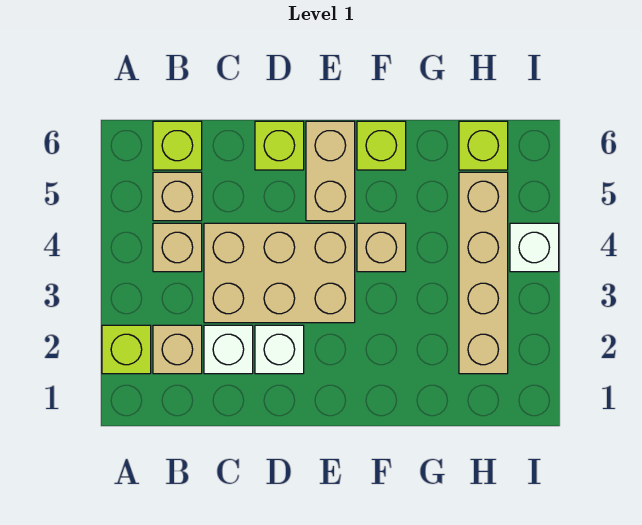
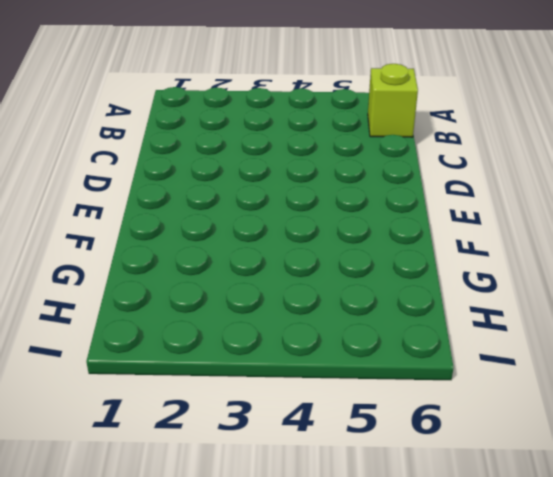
none -> lime 1x1 brick [102,325,151,374]
none -> tan 1x1 brick [153,325,202,374]
none -> tan 1x1 brick [153,223,202,272]

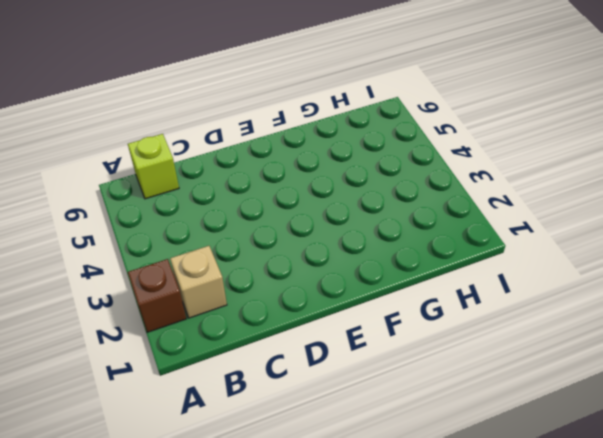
brown 1x1 brick [128,259,186,332] -> lime 1x1 brick [102,325,151,374]
none -> tan 1x1 brick [153,223,202,272]
none -> tan 1x1 brick [153,172,202,221]
none -> white 1x1 brick [204,325,253,374]

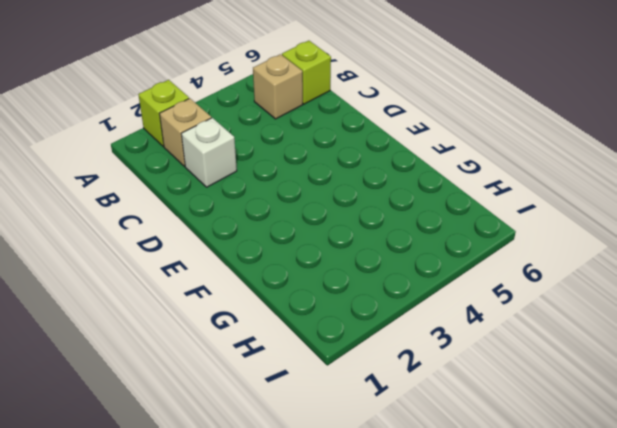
none -> tan 1x1 brick [153,223,202,272]
none -> tan 2x3 brick [204,223,355,323]
none -> white 1x1 brick [255,325,304,374]

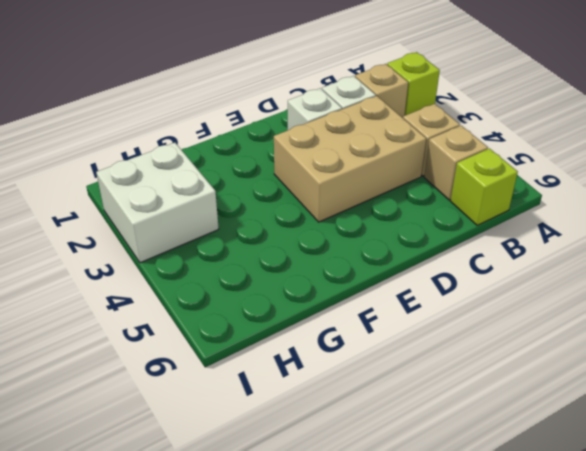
white 2x2 brick [96,143,219,263] -> tan 1x4 brick [459,172,508,374]
none -> lime 1x1 brick [255,121,304,170]
none -> tan 1x2 brick [306,121,355,221]
none -> tan 1x1 brick [357,223,406,272]

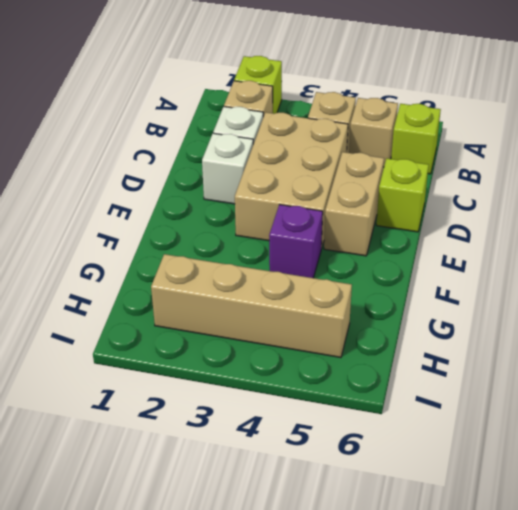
tan 1x2 brick [324,152,384,256] -> tan 1x2 brick turned to [306,121,355,221]
purple 1x1 brick [269,205,323,278] -> tan 1x1 brick [357,223,406,272]
none -> lime 1x1 brick [357,121,406,170]
none -> lime 1x1 brick [459,121,508,170]
none -> white 1x1 brick [510,223,559,272]

